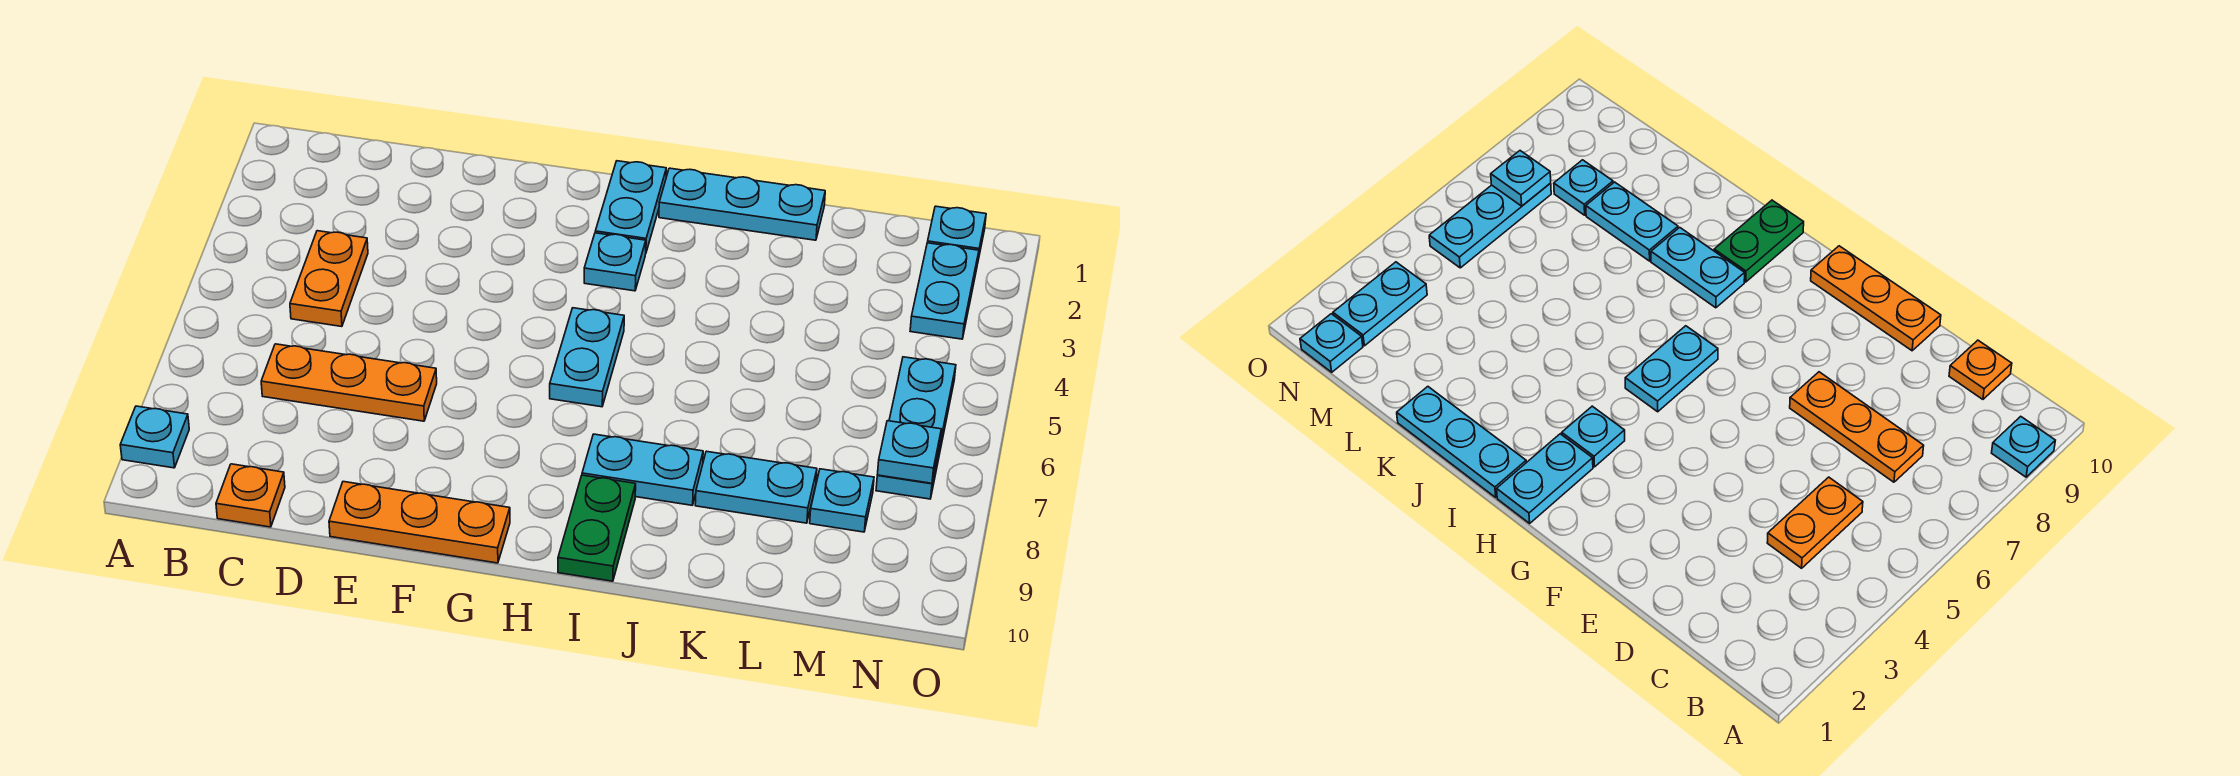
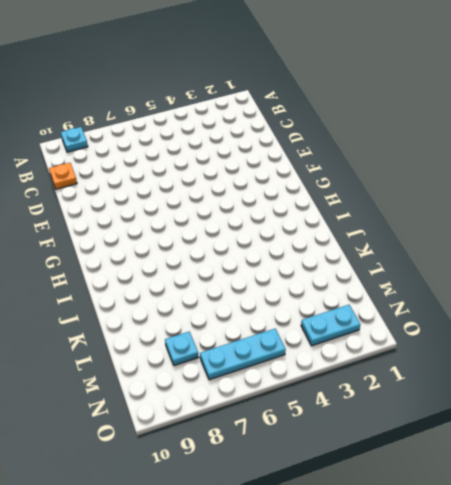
none -> orange 1x2 plate [290,231,368,327]
none -> orange 1x3 plate [261,344,437,421]
none -> orange 1x3 plate [329,482,510,563]

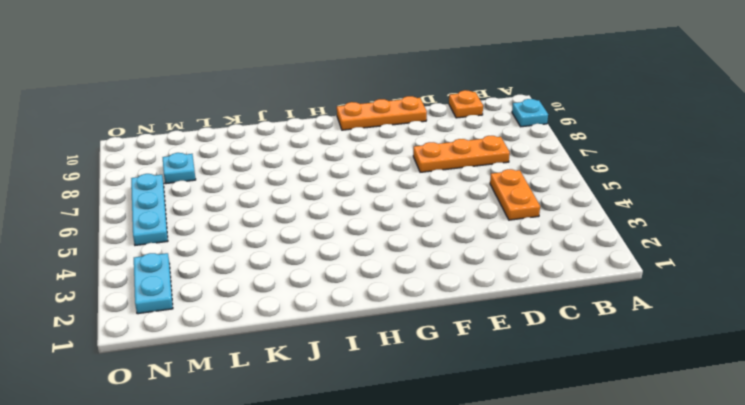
none -> cyan 1x2 plate [595,161,666,252]
none -> cyan 1x1 plate [584,233,646,291]
none -> cyan 1x2 plate [550,308,624,407]

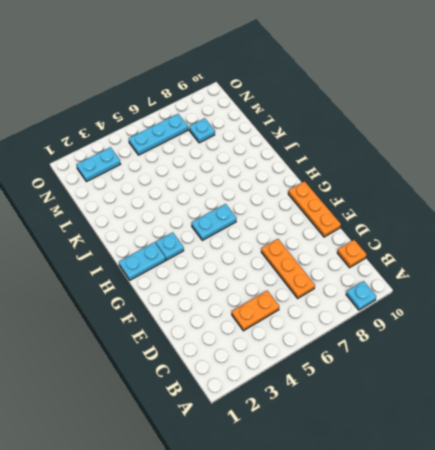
none -> cyan 1x3 plate [659,168,825,240]
none -> cyan 1x2 plate [582,434,703,505]
none -> green 1x2 plate [558,475,636,581]

